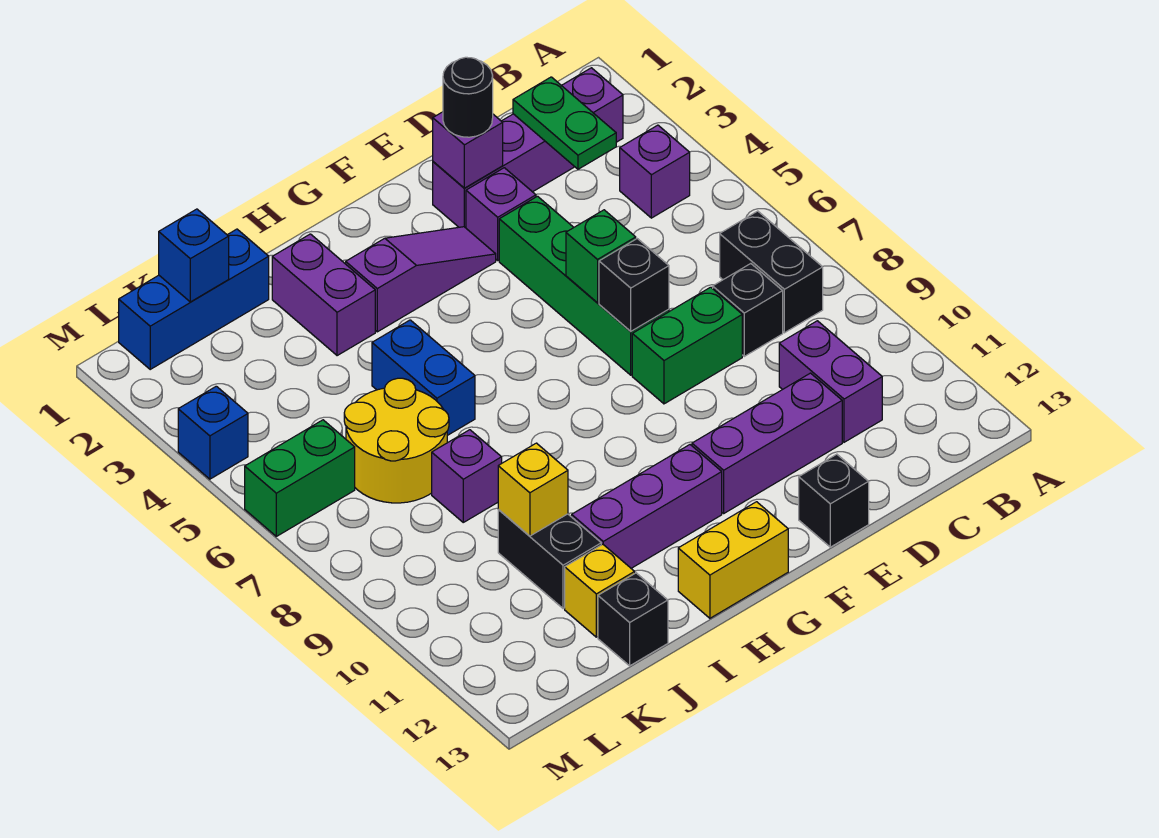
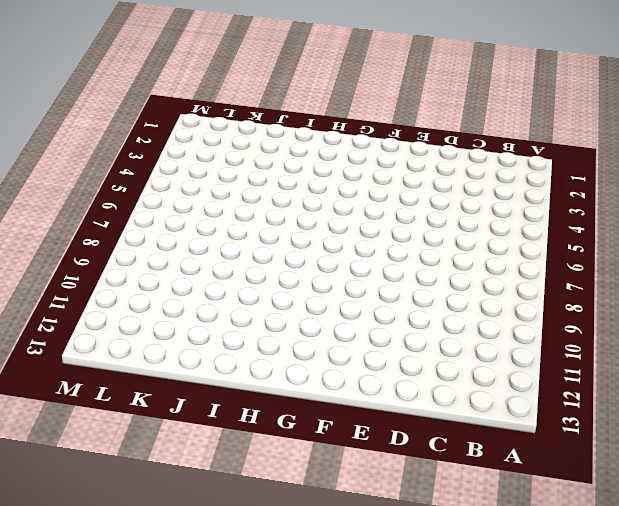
none -> purple 1x4 brick [433,68,623,228]
none -> purple 1x1 brick [620,125,690,218]
none -> black 1x2 brick [720,211,823,333]
none -> black 1x1 brick [713,264,783,356]

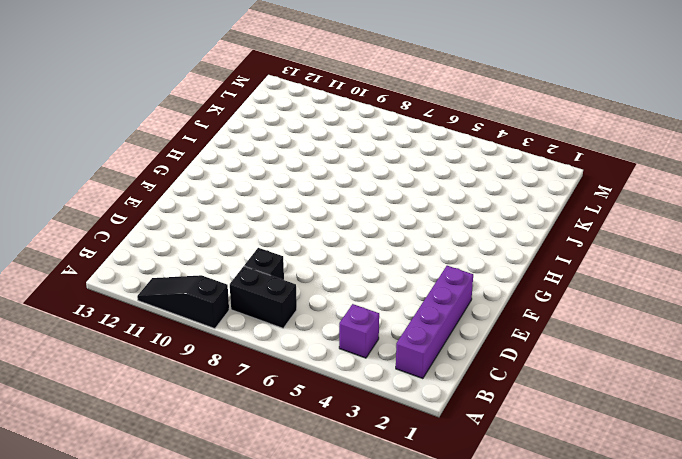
black 1x3 slope [137,275,229,329] -> none
none -> purple 1x2 brick [779,321,882,442]
none -> green 1x2 brick [632,287,742,404]
none -> purple 1x3 brick [692,373,842,513]
none -> purple 1x1 brick [466,168,536,260]

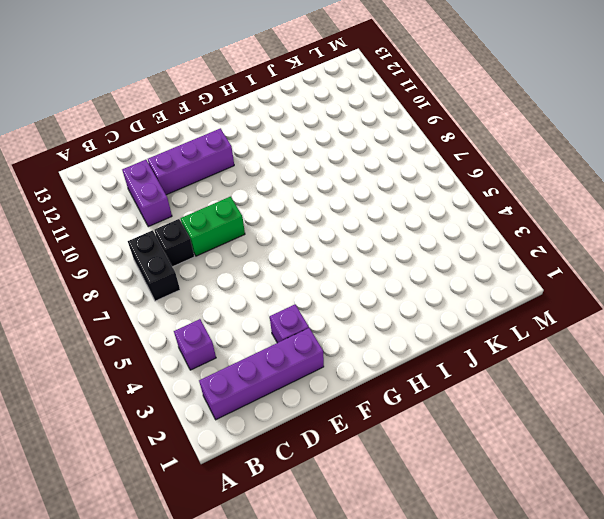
none -> green 1x4 brick [499,196,669,375]
none -> black 1x1 brick [799,454,869,547]
none -> purple 1x3 slope [346,227,496,332]
none -> purple 1x3 brick [572,445,722,568]

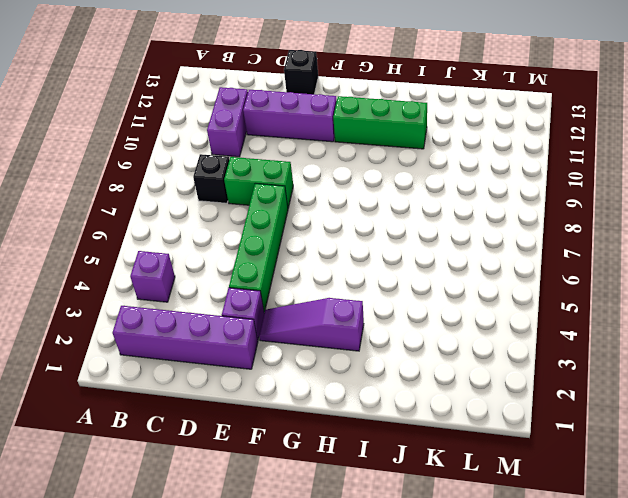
green 1x3 brick [333,96,427,149] -> purple 1x3 brick [572,445,722,568]
none -> black 1x2 brick [720,211,823,333]
none -> yellow 1x2 brick [678,502,788,618]
none -> purple 1x2 brick [272,234,375,356]
none -> blue 1x2 brick [372,320,475,436]

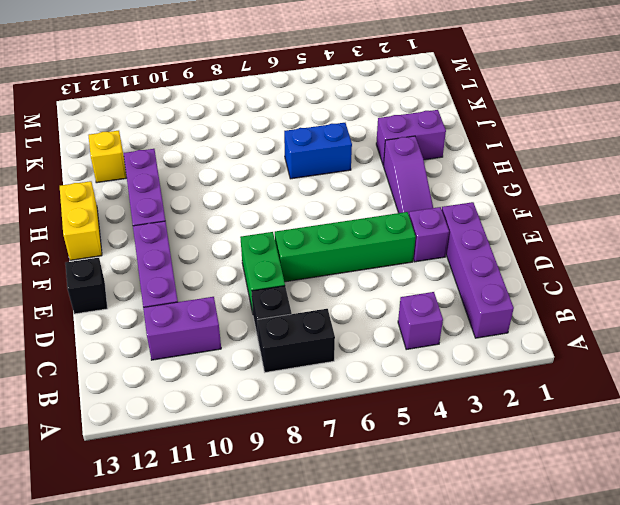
none -> blue 1x3 brick [119,229,269,369]
none -> yellow 2x2 round brick [344,378,449,503]
none -> purple 1x1 brick [432,430,502,522]
none -> black 1x2 brick [498,510,601,609]

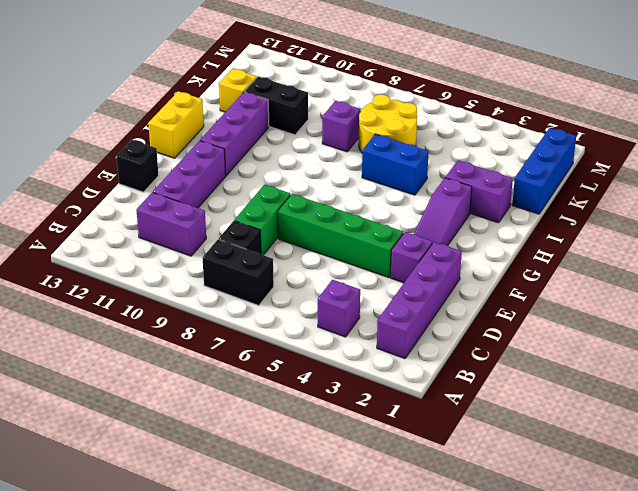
none -> black 1x1 brick [598,573,668,666]
none -> green 1x2 brick [245,420,355,536]
none -> blue 1x1 brick [178,386,248,479]
none -> green 1x2 plate [513,77,616,169]

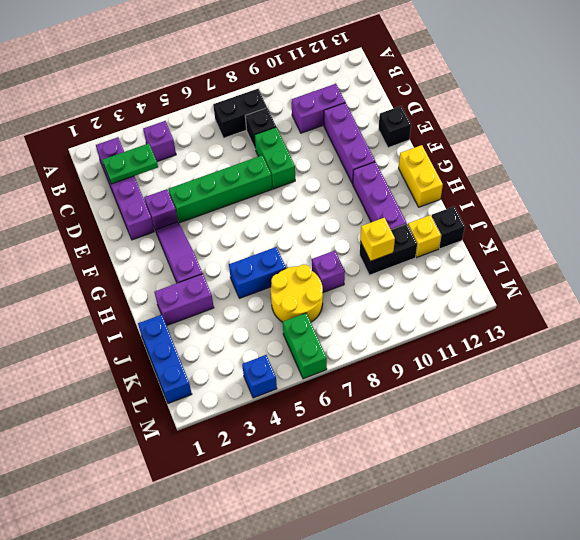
none -> purple 1x1 brick [433,112,503,188]
none -> green 1x1 brick [566,210,636,303]
none -> black 1x1 brick [599,239,669,331]
none -> blue 1x1 brick [159,209,229,302]

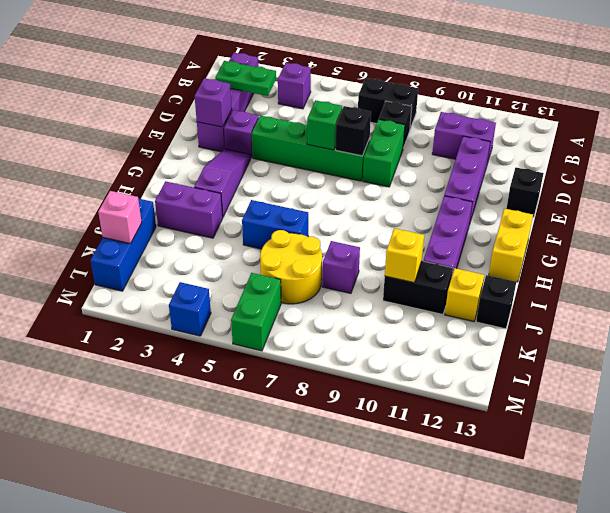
pink 1x1 brick [98,191,142,244] -> blue 1x1 brick [159,209,229,302]
none -> black 1x1 round brick [443,57,493,137]

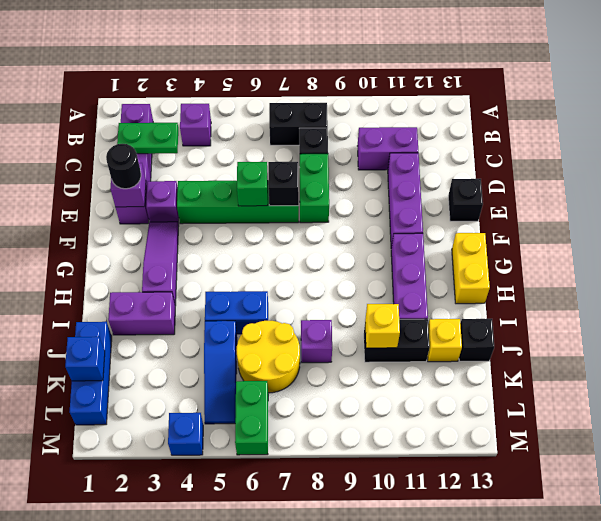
blue 1x3 slope [204,321,237,424] -> none

